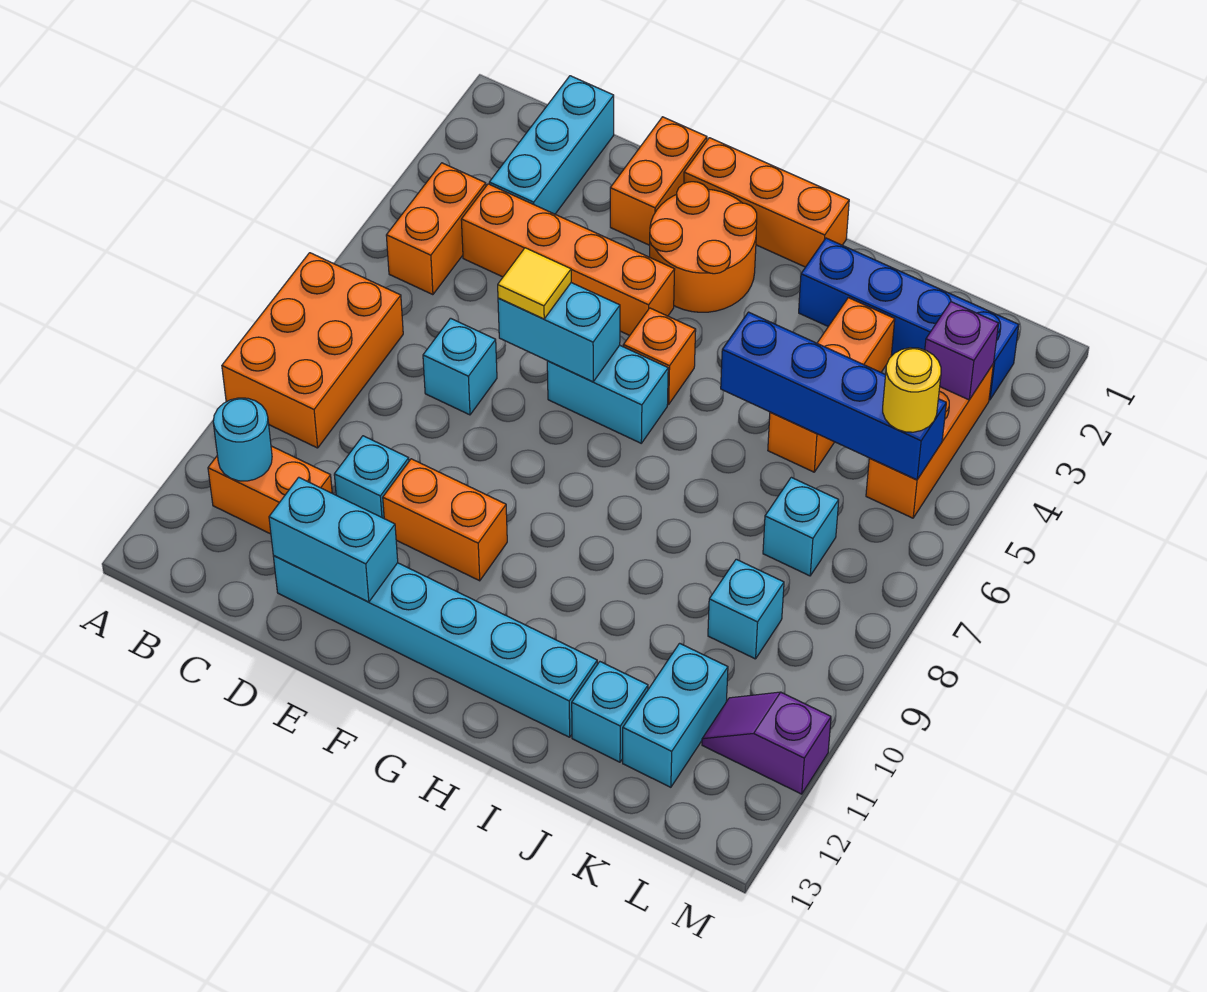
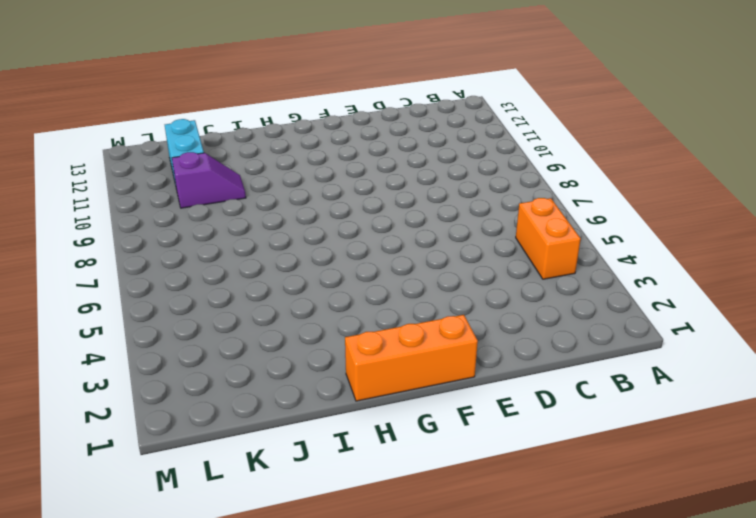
purple 1x2 slope [172,152,246,208] -> purple 1x2 slope moved to [702,692,831,794]
none -> orange 2x3 brick [222,253,403,448]
none -> orange 1x2 brick [208,446,332,534]
none -> cyan 1x3 brick [489,76,614,214]

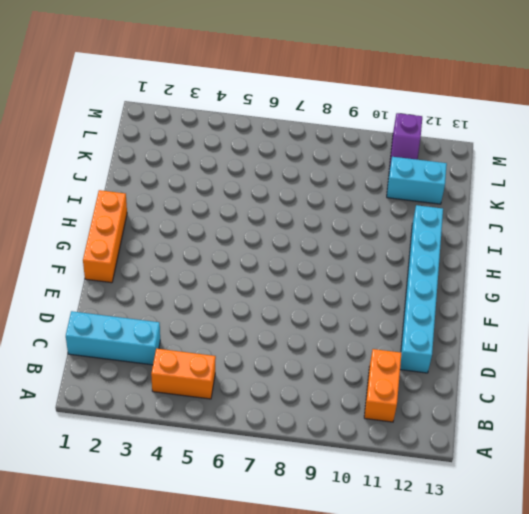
none -> orange 2x3 brick [222,253,403,448]
none -> orange 1x4 brick [461,184,675,336]
none -> cyan 1x1 brick [423,318,497,415]

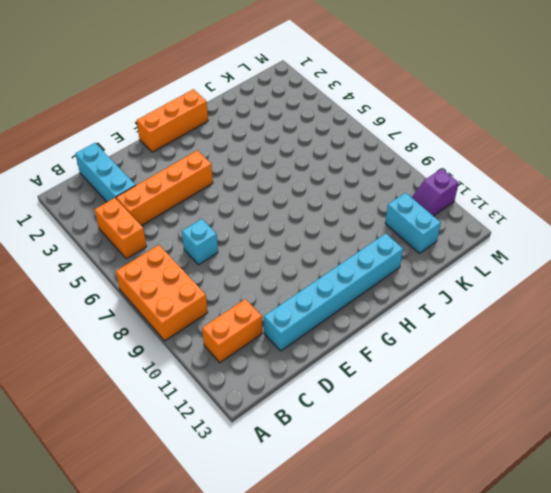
none -> cyan 1x1 brick [334,436,409,518]
none -> orange 1x2 brick [610,117,707,245]
none -> orange 1x2 brick [383,459,507,581]

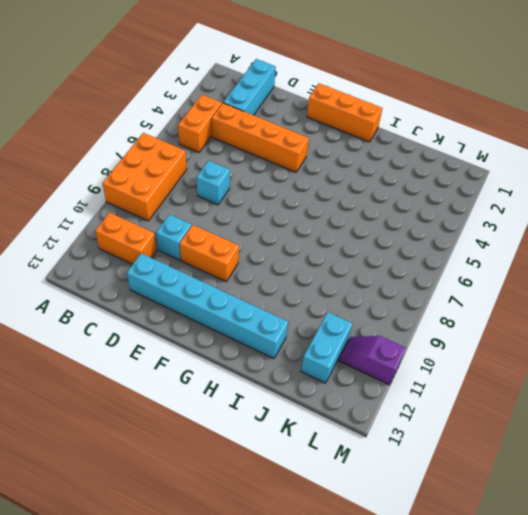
none -> orange 1x2 brick [610,117,707,245]
none -> orange 2x2 round brick [650,182,757,312]
none -> cyan 1x2 brick [547,345,668,443]

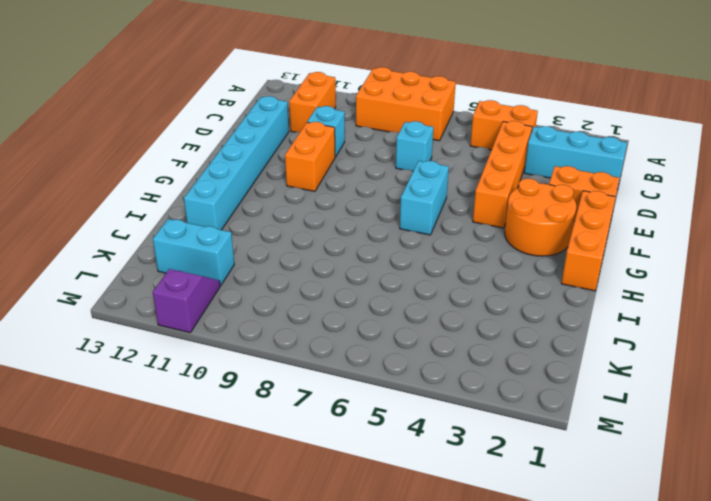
none -> orange 1x1 brick [623,308,696,404]
none -> blue 1x4 brick [799,238,1019,400]
none -> orange 1x3 brick [768,298,895,472]

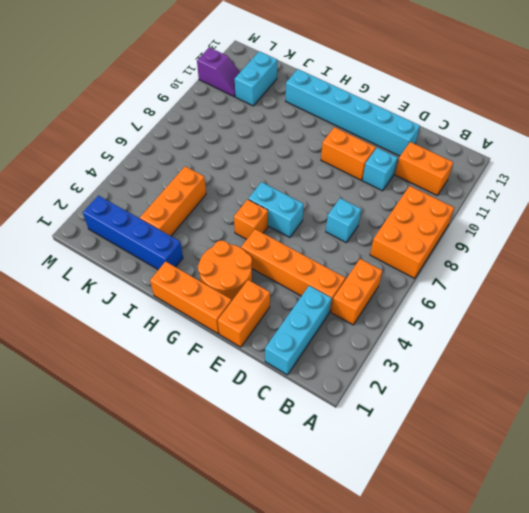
none -> cyan 1x1 brick [572,662,648,762]
none -> cyan 1x1 brick [763,477,839,576]
none -> cyan 1x1 brick [708,559,784,659]

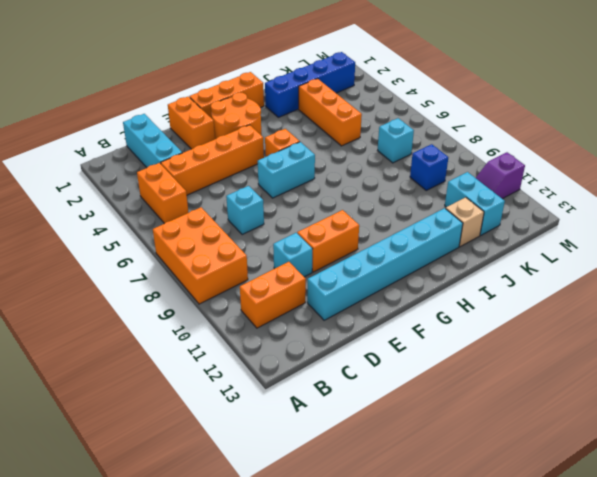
tan 1x1 brick [446,197,484,247] -> cyan 1x1 brick [572,662,648,762]
blue 1x1 brick [410,144,448,190] -> cyan 1x1 brick [708,559,784,659]
none -> orange 1x3 brick [866,365,993,518]
none -> cyan 1x1 round brick [213,398,272,481]
none -> cyan 1x2 brick [269,477,398,602]

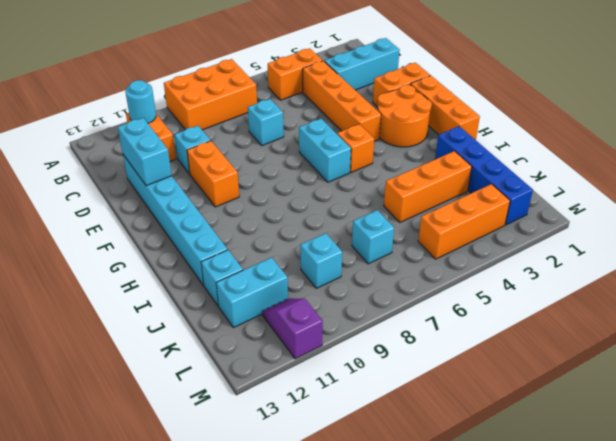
none -> cyan 1x2 brick [498,283,620,382]
none -> blue 1x4 brick [721,312,946,480]
none -> purple 1x1 brick [925,302,998,400]

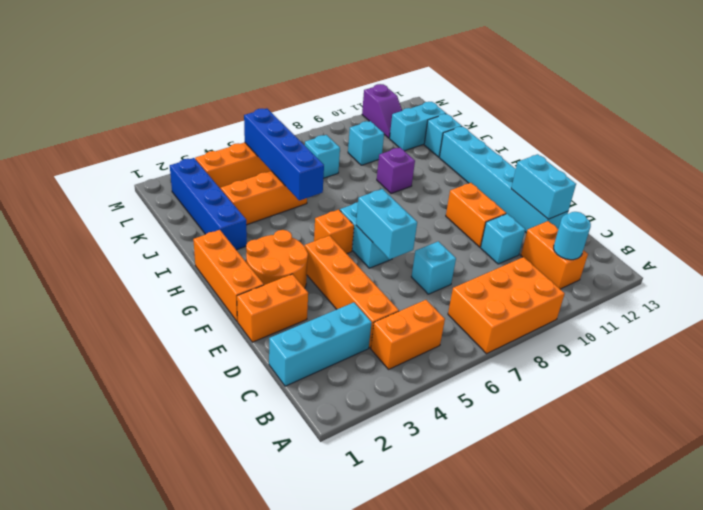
purple 1x1 brick [377,148,415,194] -> purple 1x1 brick moved to [925,302,998,400]
none -> yellow 1x1 tile [498,248,571,319]
none -> yellow 1x1 round brick [883,348,941,432]

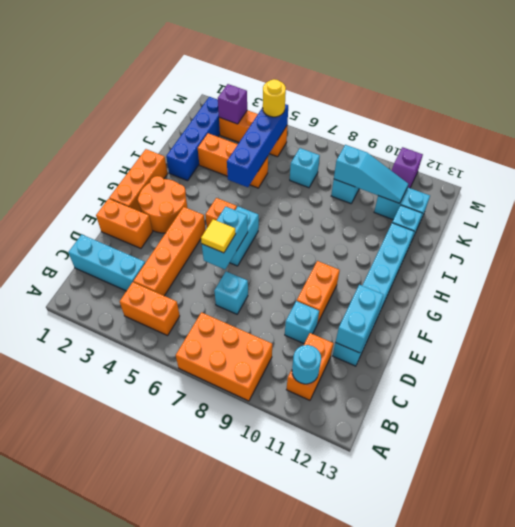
cyan 1x3 slope [334,145,408,203] -> none

